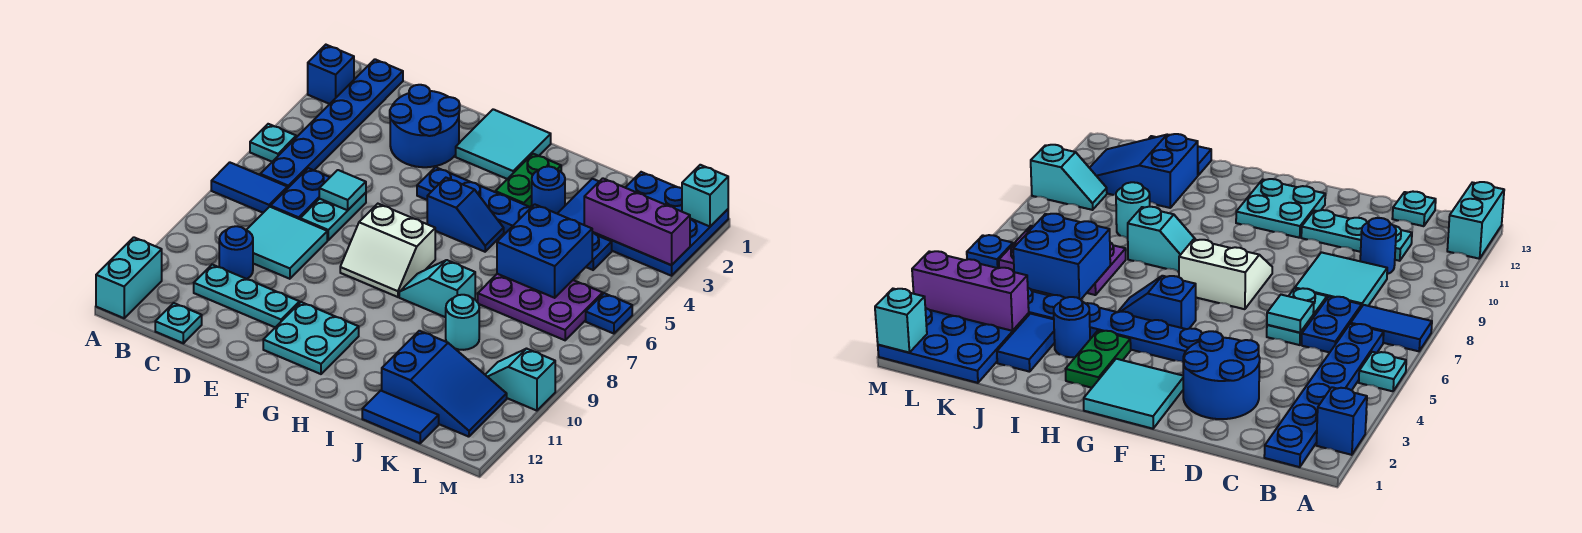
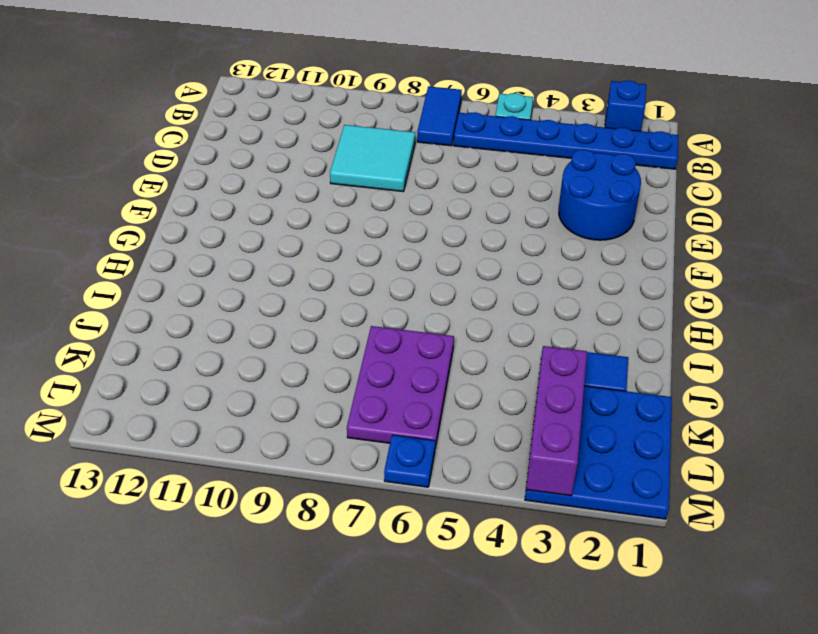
none -> cyan 1x2 brick [96,237,162,318]
none -> blue 1x2 plate [271,168,330,219]
none -> blue 1x1 round brick [219,226,253,279]
none -> cyan 1x3 plate [194,265,299,327]

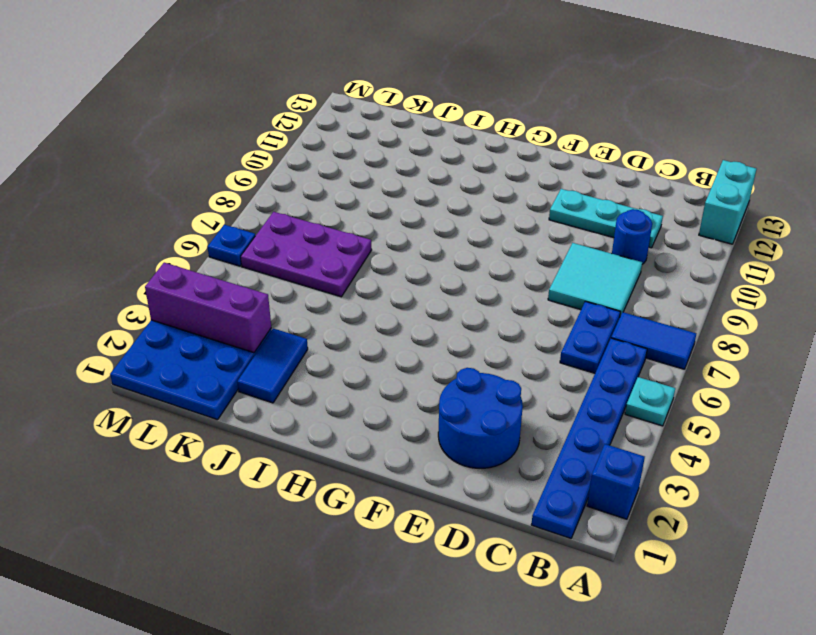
none -> cyan 1x1 plate [155,303,202,343]
none -> cyan 1x2 plate [300,193,366,240]
none -> cyan 2x2 tile [456,109,551,179]
none -> blue 1x6 plate [417,167,612,270]

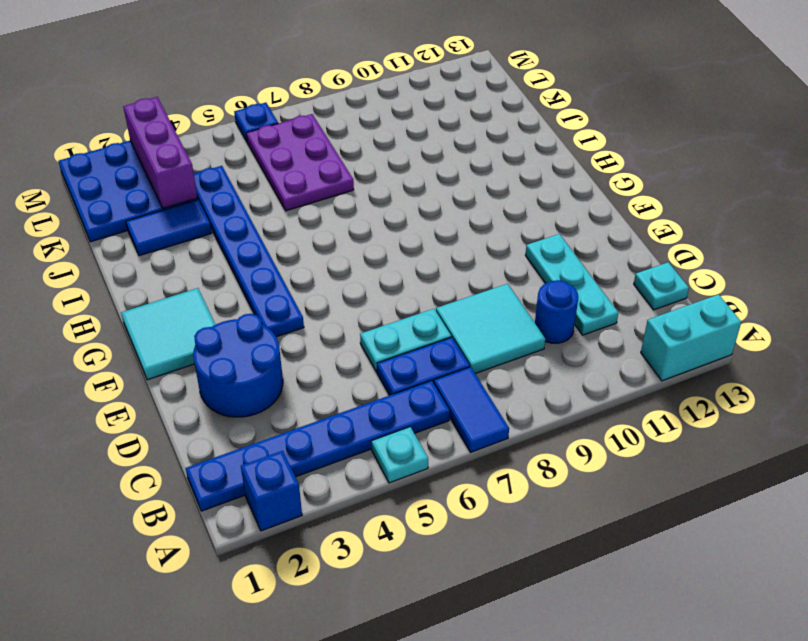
none -> white 2x2 slope [340,204,435,297]
none -> cyan 2x2 plate [263,302,359,374]
none -> blue 1x2 slope [427,178,504,252]
none -> green 1x2 plate [496,154,561,207]

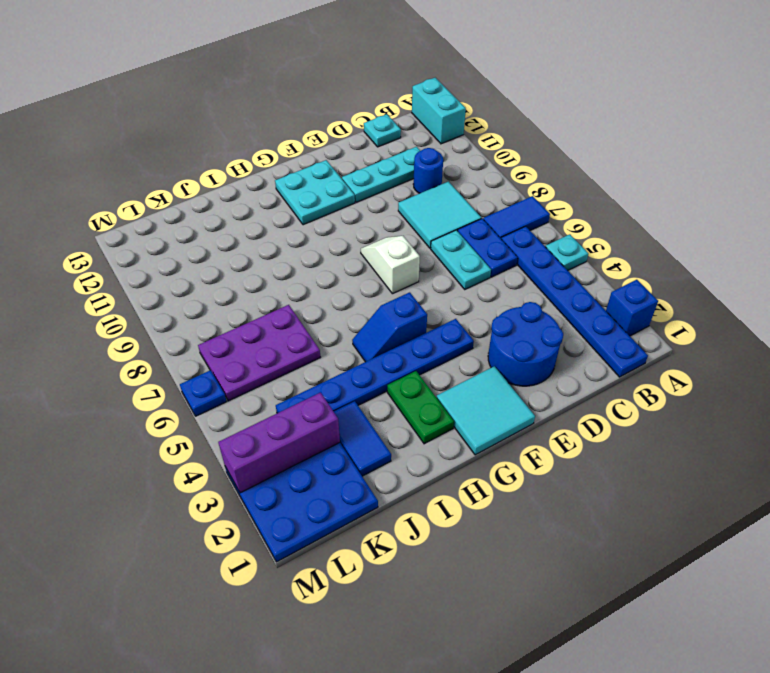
white 1x2 slope [361,236,420,294] -> white 2x2 slope [340,204,435,297]
none -> cyan 1x2 slope [399,260,475,317]
none -> blue 1x1 round brick [532,166,565,213]
none -> cyan 1x1 round brick [446,295,479,350]
none -> blue 2x3 slope [382,331,507,437]

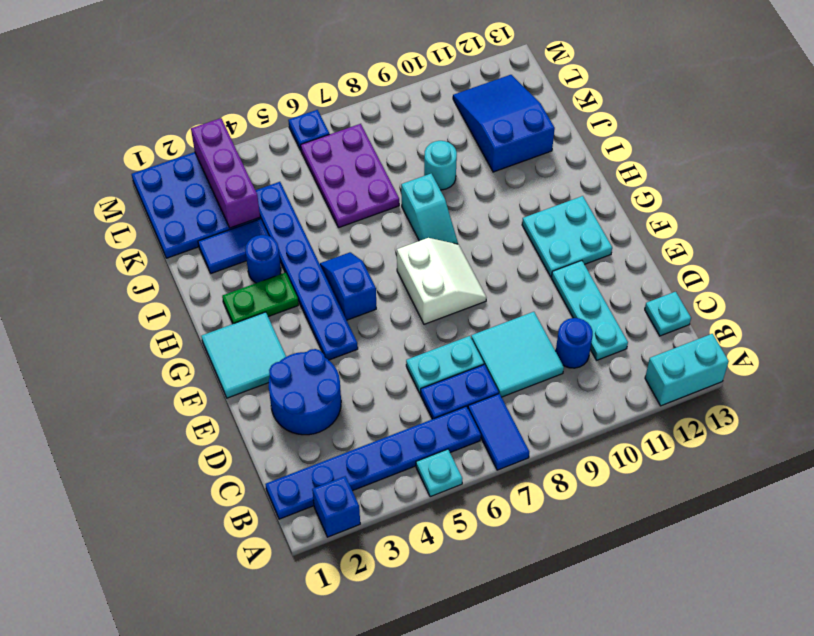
none -> blue 1x2 tile [362,391,439,443]
none -> cyan 1x2 slope [485,349,555,411]
none -> cyan 1x1 tile [319,170,366,210]
none -> blue 2x2 brick [497,204,592,298]

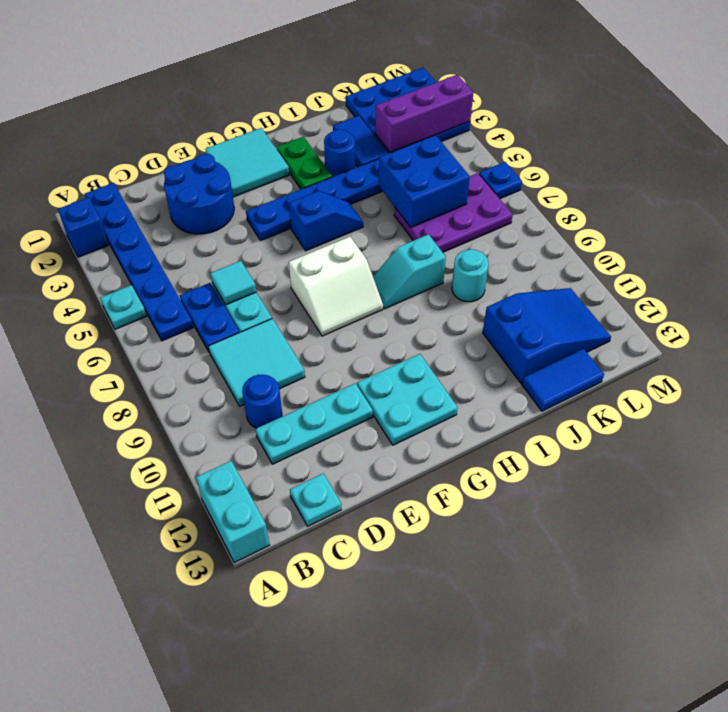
none -> blue 1x2 tile [211,162,288,213]
none -> cyan 1x2 slope [485,349,555,411]
none -> cyan 1x1 brick [682,165,728,226]

